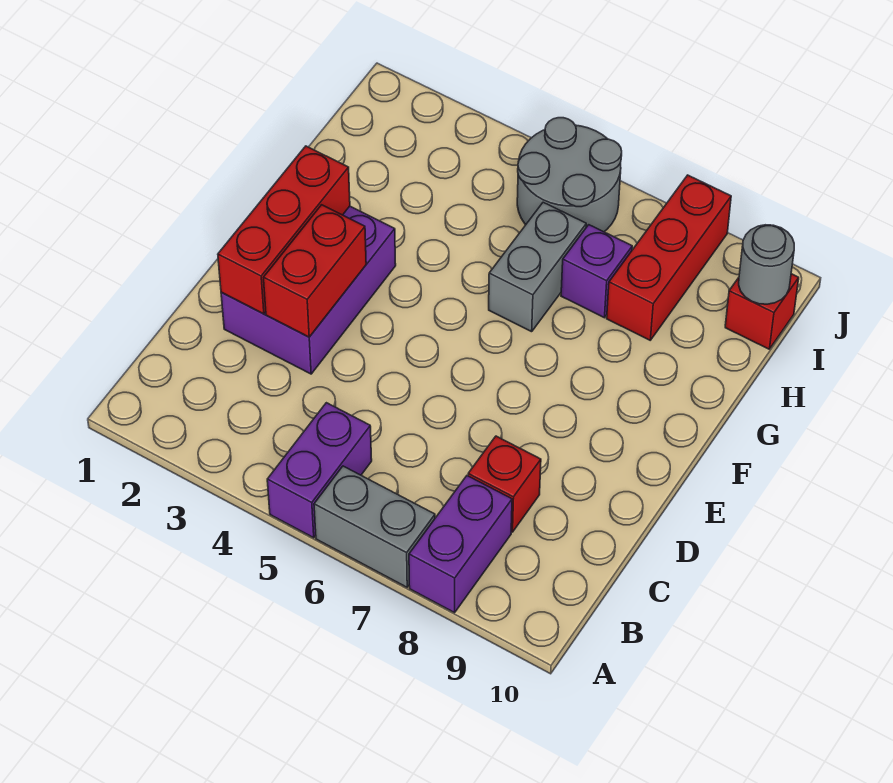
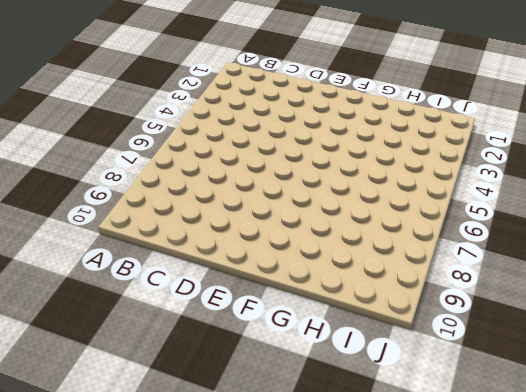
none -> purple 1x2 brick [267,403,372,538]
none -> grey 1x2 brick [314,466,435,587]
none -> purple 1x2 brick [409,476,512,613]

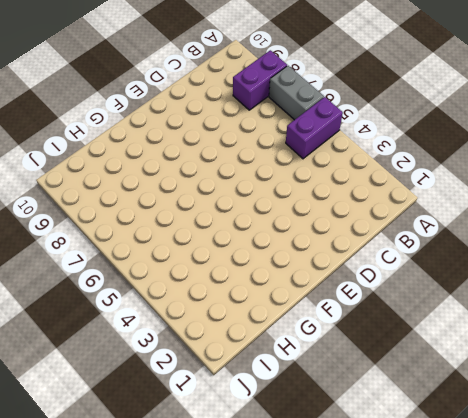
none -> red 1x1 brick [468,436,541,532]
none -> purple 2x3 brick [221,206,396,374]
none -> grey 1x2 brick [489,202,586,332]

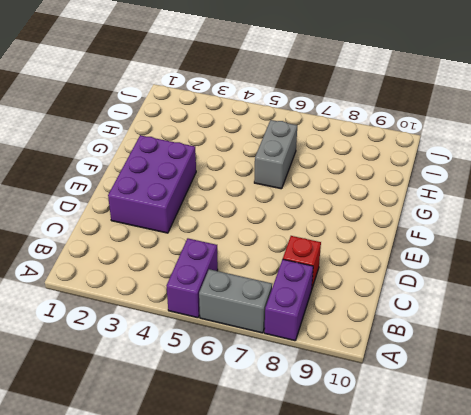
none -> purple 1x1 brick [561,225,632,318]
none -> red 1x3 brick [607,175,731,340]
none -> grey 2x2 round brick [517,118,622,232]

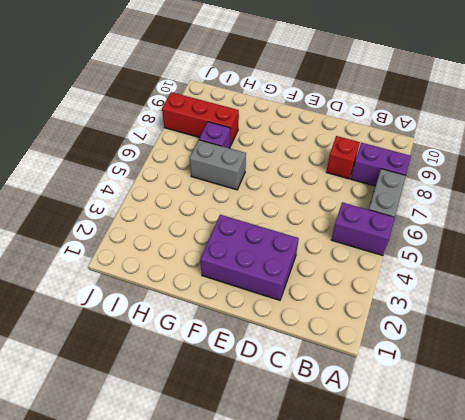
none -> grey 2x2 round brick [517,118,622,232]
none -> red 1x1 brick [725,274,799,349]
none -> red 1x3 brick [218,146,350,314]

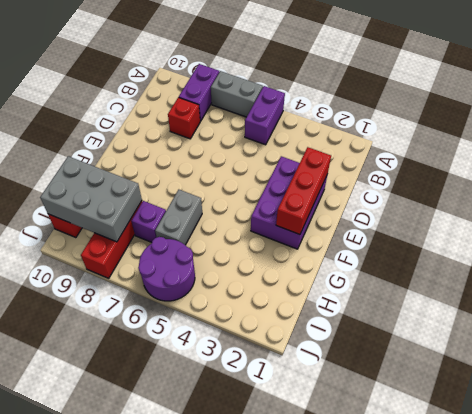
grey 2x3 brick [40,156,142,242] -> grey 1x1 round brick [739,225,794,304]
purple 2x2 round brick [138,237,195,301] -> grey 2x2 round brick [517,118,622,232]
none -> red 1x2 brick [263,205,366,337]

